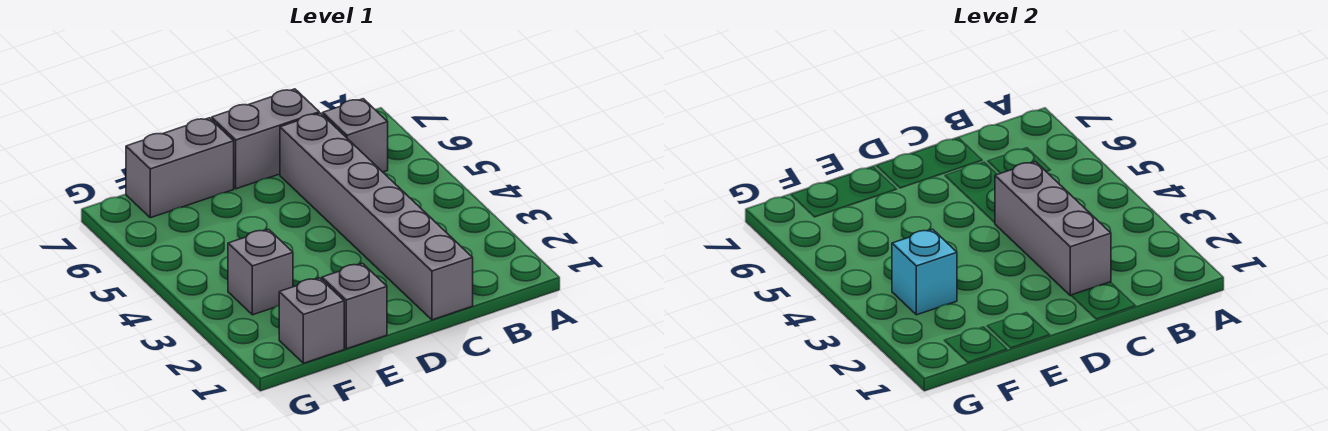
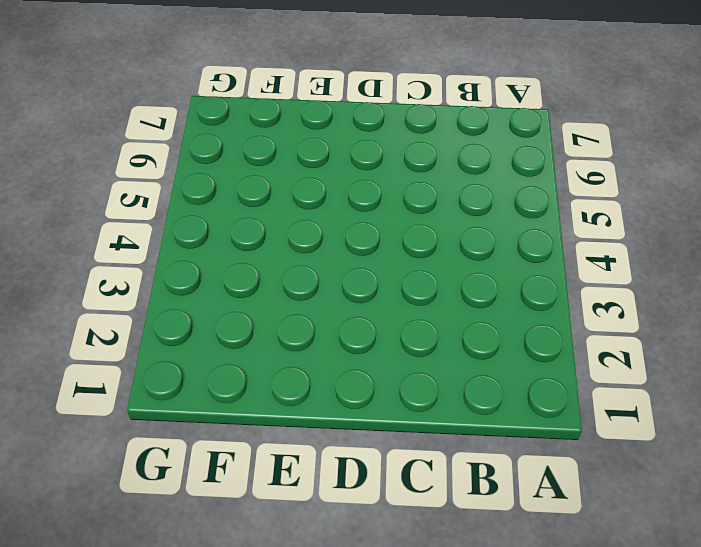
none -> grey 1x1 brick [323,99,388,172]
none -> grey 1x6 brick [280,113,473,320]

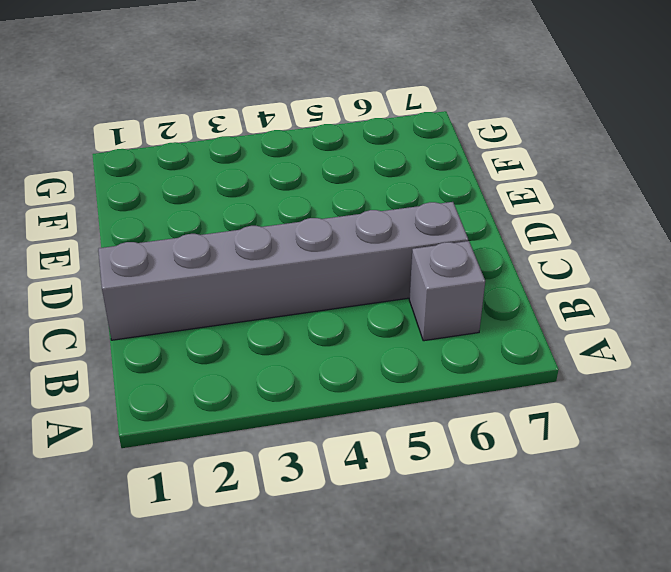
none -> grey 1x2 brick [212,89,319,189]
none -> grey 1x1 brick [322,263,387,349]

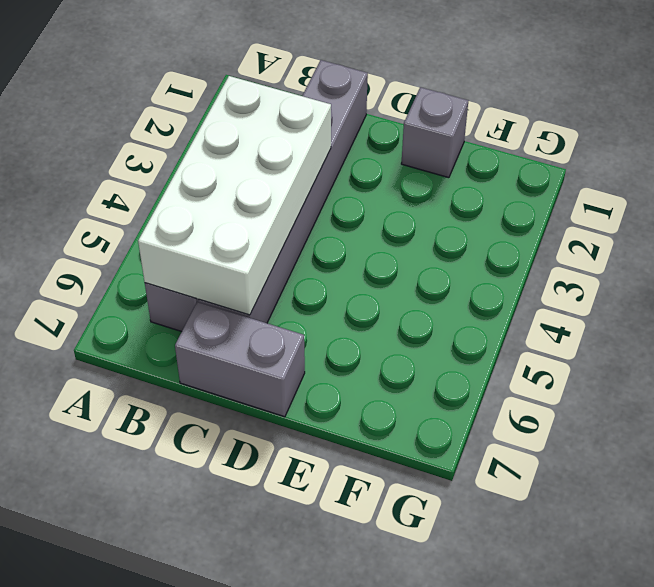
white 2x4 brick [138,76,331,315] -> grey 1x3 brick [995,162,1111,296]
none -> grey 1x2 brick [126,118,234,218]
none -> grey 1x1 brick [279,278,344,363]

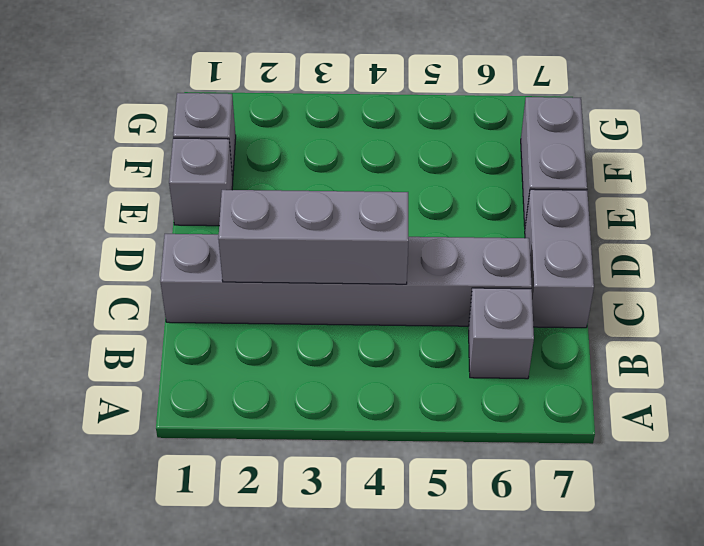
none -> grey 1x1 brick [228,229,293,315]
none -> cyan 1x1 brick [892,229,957,315]

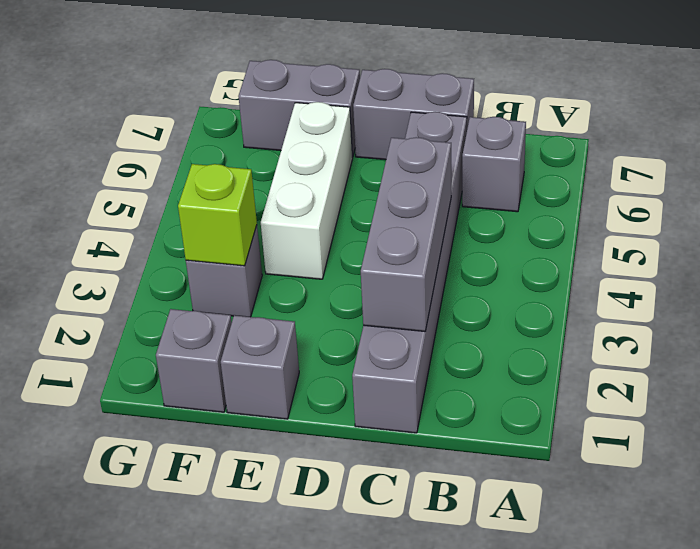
white 1x3 brick [261,102,353,279] -> none
lime 1x1 brick [178,164,257,266] -> cyan 1x1 brick [892,229,957,315]

